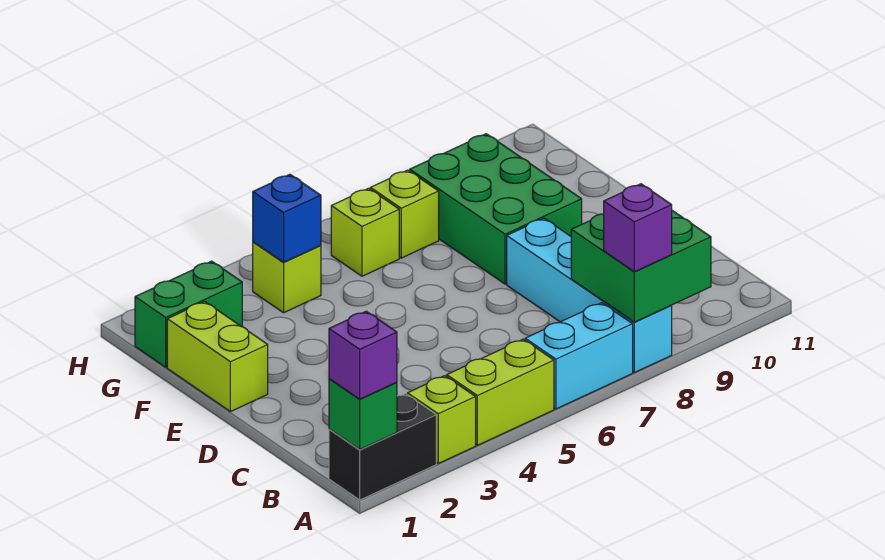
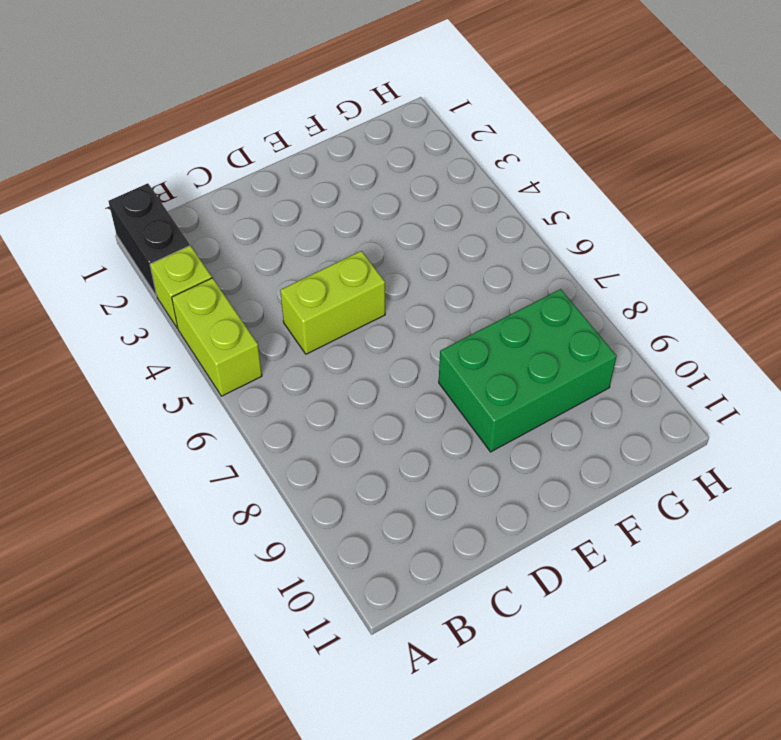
lime 1x2 brick [280,251,385,354] -> lime 1x2 brick moved to [167,302,268,412]
none -> cyan 1x2 brick [525,303,633,409]
none -> cyan 1x4 brick [507,218,672,373]
none -> green 1x2 brick [135,261,242,367]

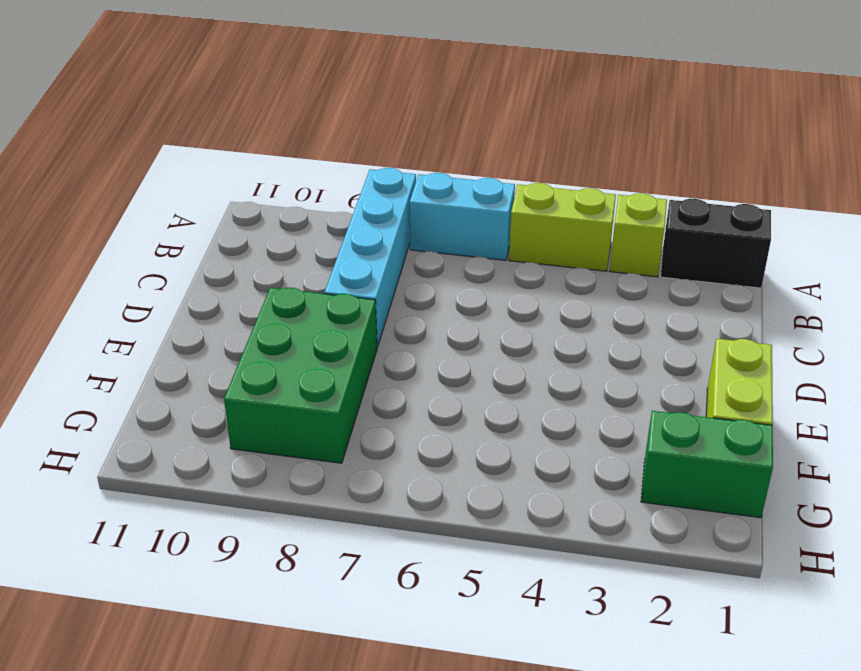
none -> lime 1x1 brick [253,242,321,313]
none -> lime 1x1 brick [331,188,399,276]
none -> lime 1x1 brick [370,170,439,258]

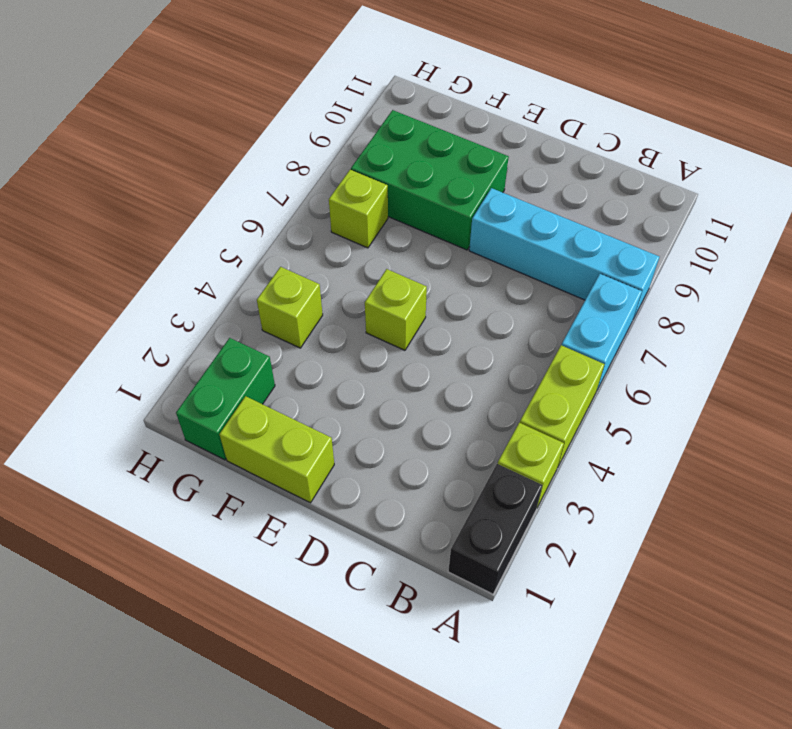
lime 1x1 brick [365,269,427,350] -> lime 1x1 brick moved to [331,188,399,276]
none -> green 1x1 brick [329,379,397,449]
none -> green 2x2 brick [571,211,711,322]
none -> blue 1x1 brick [253,175,321,262]

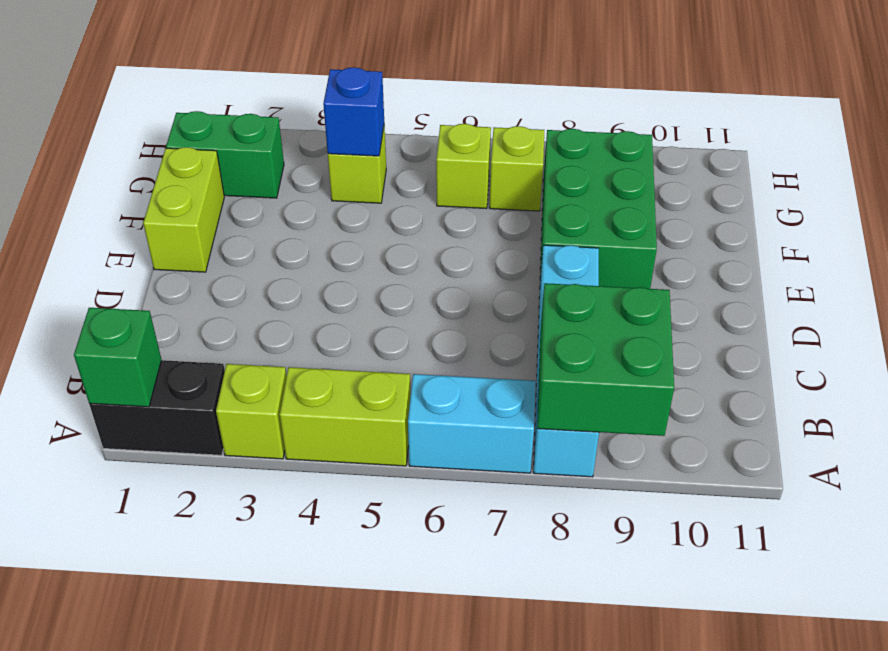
none -> purple 1x1 brick [329,311,397,399]
none -> purple 1x1 brick [604,184,672,272]

